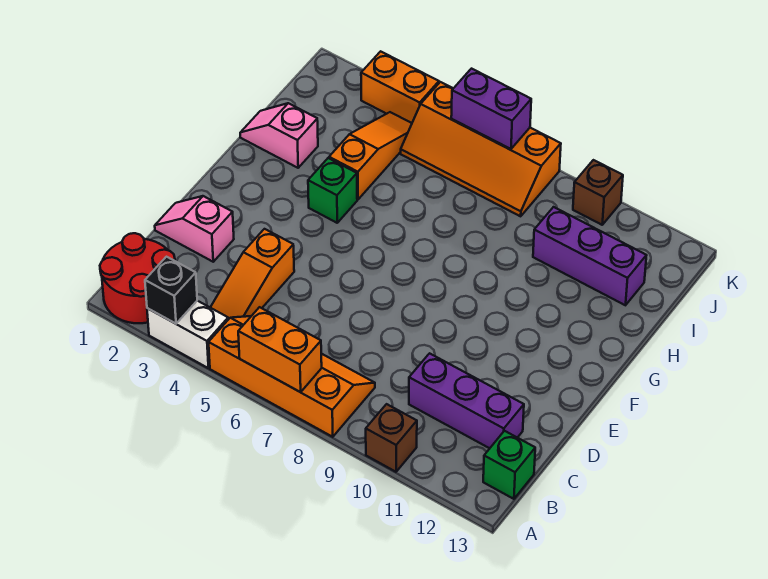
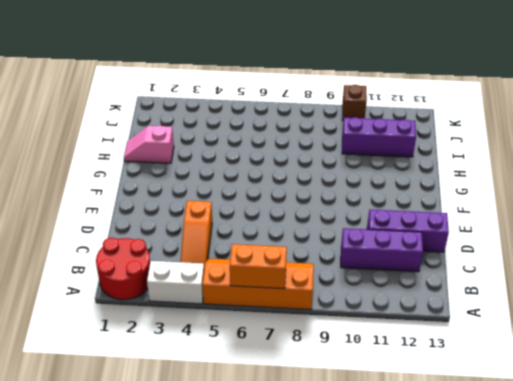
purple 1x3 brick [367,209,449,252] -> none
none -> brown 1x1 brick [366,404,417,472]
none -> green 1x1 brick [483,431,535,499]
none -> pink 1x2 slope [155,196,234,262]

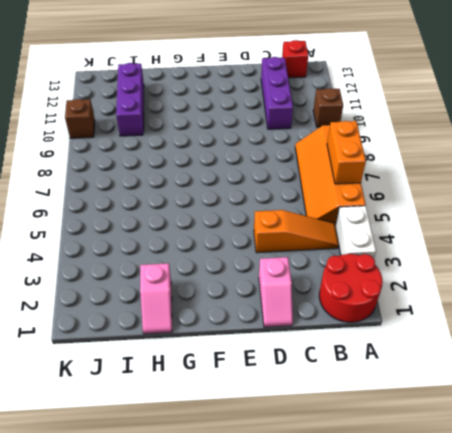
red 1x1 brick [282,40,308,78] -> green 1x1 brick [483,431,535,499]
none -> green 1x1 brick [308,158,357,223]
none -> orange 1x3 slope [329,112,412,199]
none -> orange 2x4 slope [401,82,561,216]

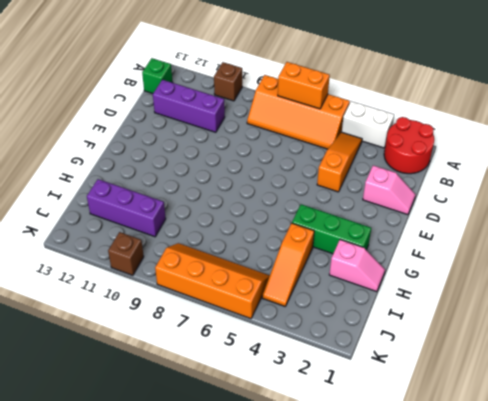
green 1x3 brick [292,204,371,254] -> green 1x1 brick [308,158,357,223]
none -> orange 1x2 brick [361,51,439,123]
none -> black 1x1 brick [145,257,197,324]
none -> purple 1x2 brick [451,69,531,149]

